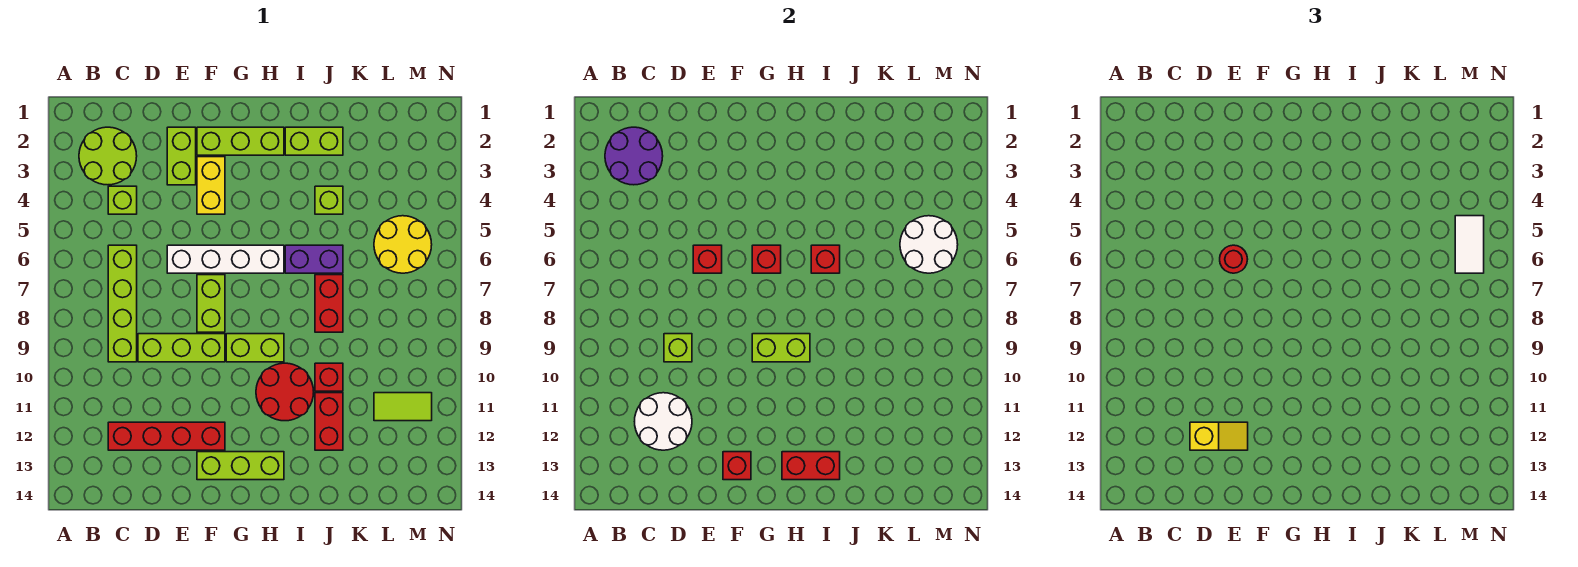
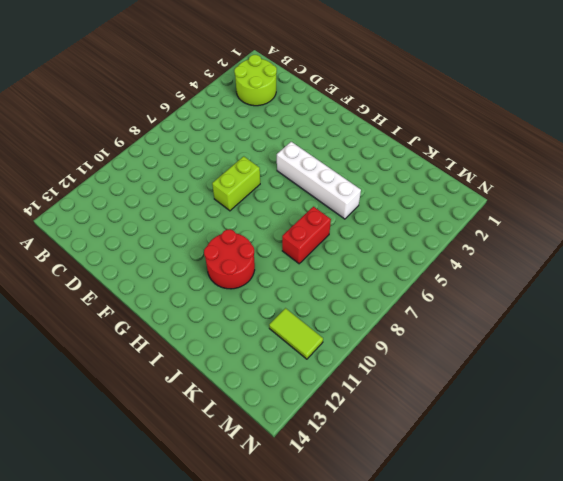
white 1x4 brick [277,142,361,219] -> white 1x4 brick moved to [167,245,284,273]
none -> lime 1x1 brick [108,186,137,214]
none -> lime 1x4 brick [108,245,137,362]
none -> red 1x4 brick [108,422,225,450]
none -> lime 1x3 brick [138,334,225,362]

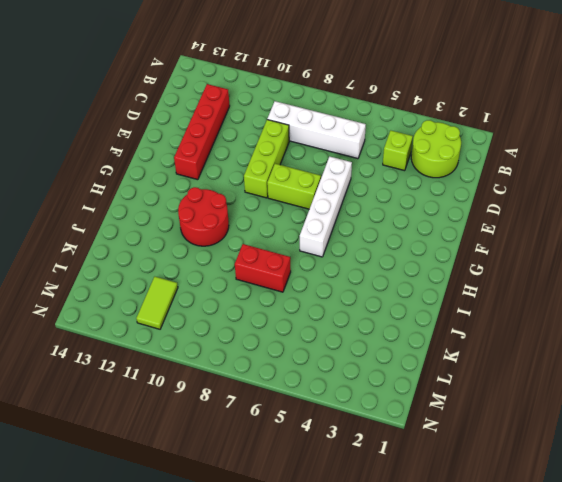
white 1x4 brick [267,101,366,159] -> lime 1x4 brick [108,245,137,362]
none -> lime 1x2 brick [167,127,196,185]
none -> lime 1x3 brick [197,127,284,155]
none -> yellow 1x2 brick [197,157,225,214]
none -> lime 1x3 brick [197,452,284,480]

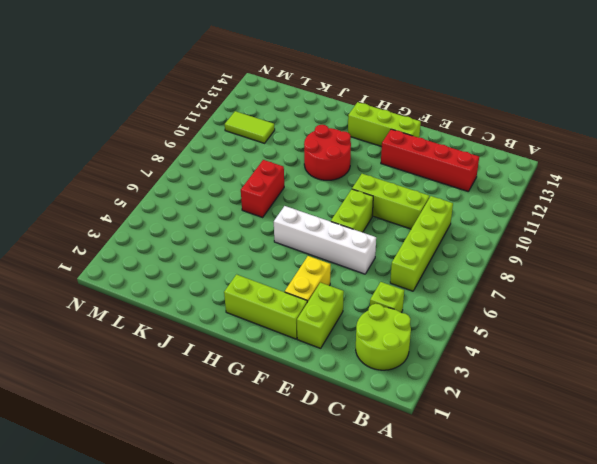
none -> lime 1x2 brick [226,334,284,362]
none -> lime 1x2 brick [285,127,343,155]
none -> purple 1x2 brick [285,245,343,273]
none -> lime 1x1 brick [315,186,343,214]

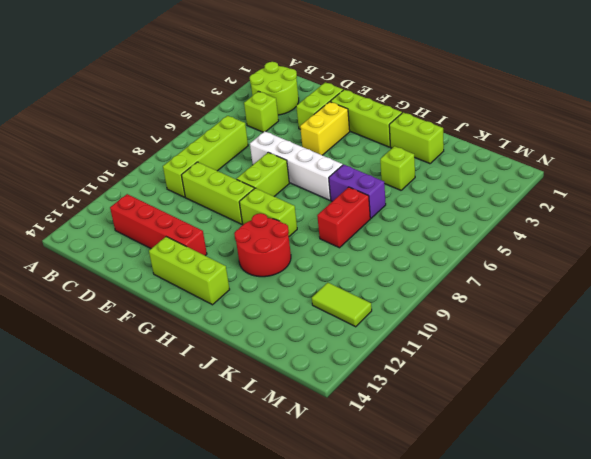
none -> red 1x1 brick [315,363,343,391]
none -> red 1x2 brick [315,393,343,450]
none -> yellow 2x2 round brick [374,216,432,273]
none -> purple 2x2 round brick [605,127,663,185]

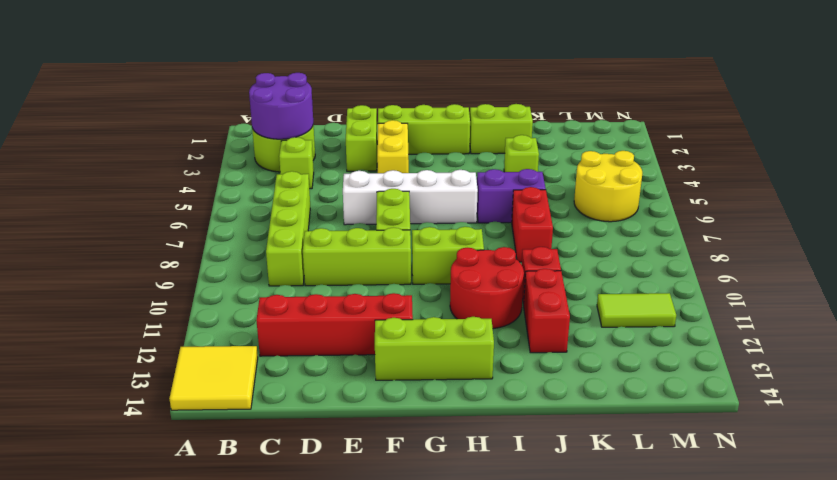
yellow 2x2 tile [169,346,258,410] -> none
none -> white 2x2 round brick [635,393,692,450]
none -> lime 1x1 brick [664,334,692,362]
none -> red 1x1 brick [693,245,722,273]
none -> red 1x1 brick [723,452,751,480]

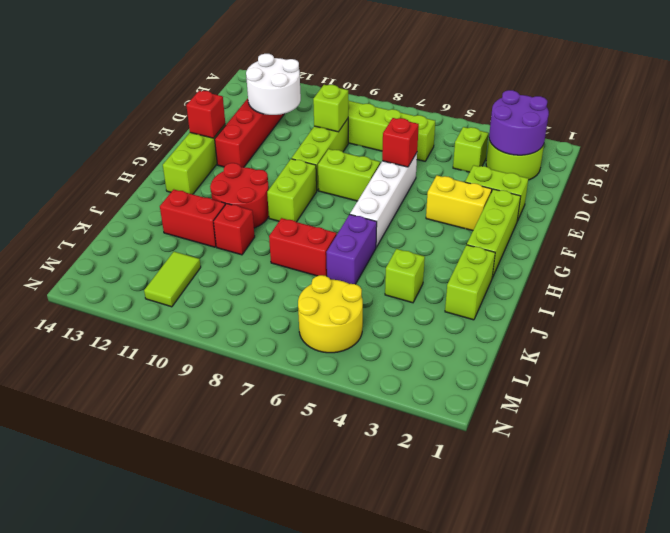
none -> red 1x1 brick [752,245,781,273]
none -> lime 1x2 brick [752,334,810,362]
none -> red 1x2 brick [782,452,840,480]
none -> red 1x1 brick [811,245,840,273]

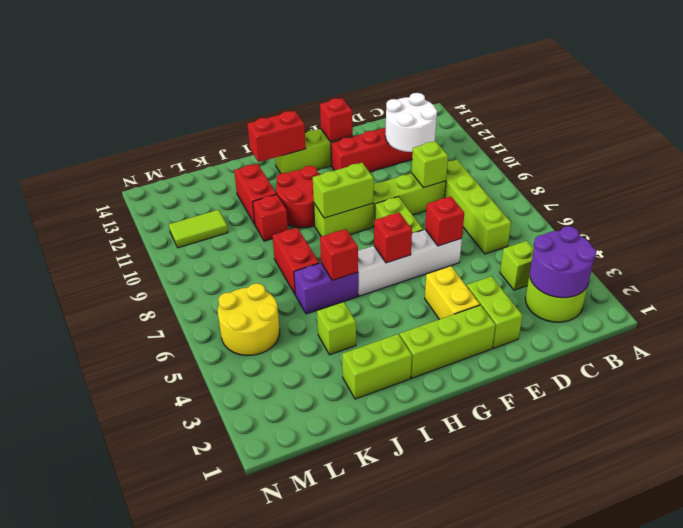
none -> white 2x2 round brick [900,216,958,273]
none -> yellow 1x2 slope [1190,422,1248,450]
none -> red 1x1 round brick [1220,245,1248,273]
none -> white 1x2 tile [1455,216,1484,273]

